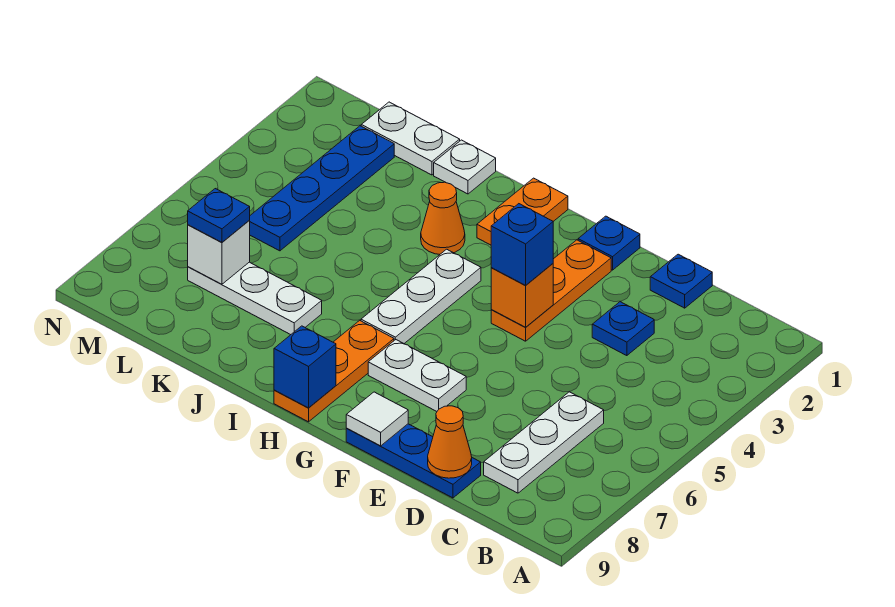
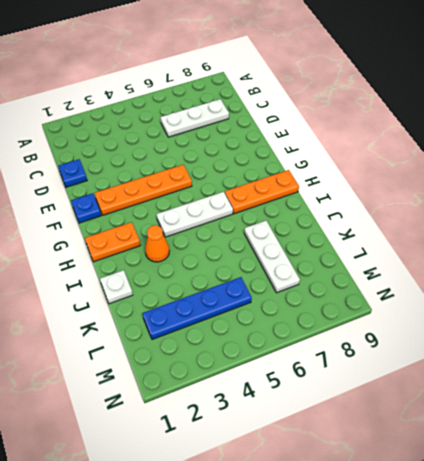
orange 1x4 plate [95,165,192,215] -> orange 1x3 plate [491,240,611,341]
none -> blue 1x1 plate [592,302,654,356]
none -> blue 1x3 plate [346,424,481,498]
none -> white 1x2 plate [368,340,466,411]

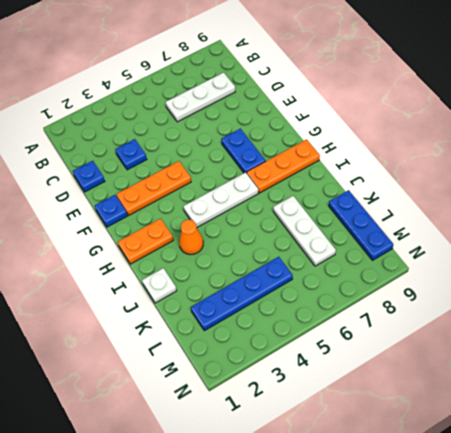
blue 1x2 plate [221,129,266,173] -> white 1x2 plate [368,340,466,411]
blue 1x3 plate [329,190,393,260] -> blue 1x3 plate moved to [346,424,481,498]
none -> white 1x2 plate [361,102,460,175]
none -> orange 1x1 cone [428,406,472,478]
none -> orange 1x1 brick [491,264,553,327]

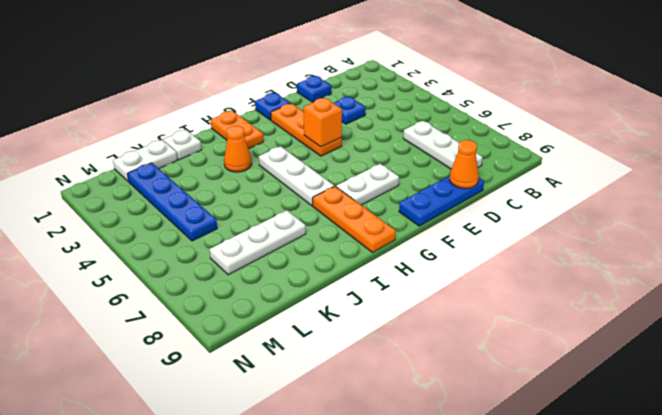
none -> white 1x1 tile [346,392,408,446]
none -> blue 1x1 brick [274,326,336,408]
none -> white 1x1 brick [188,221,250,284]

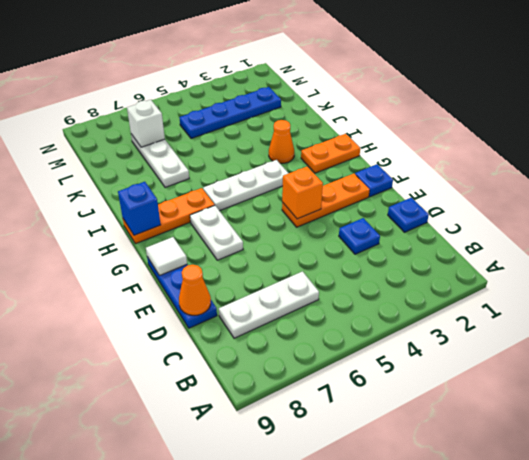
none -> white 1x1 plate [434,140,496,194]
none -> white 1x2 plate [361,102,460,175]
none -> blue 1x1 brick [491,204,553,285]

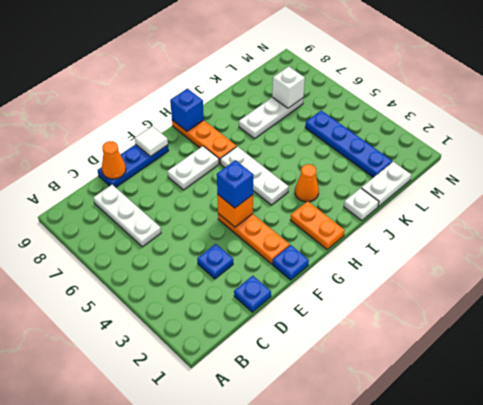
none -> blue 1x1 plate [188,189,250,242]

